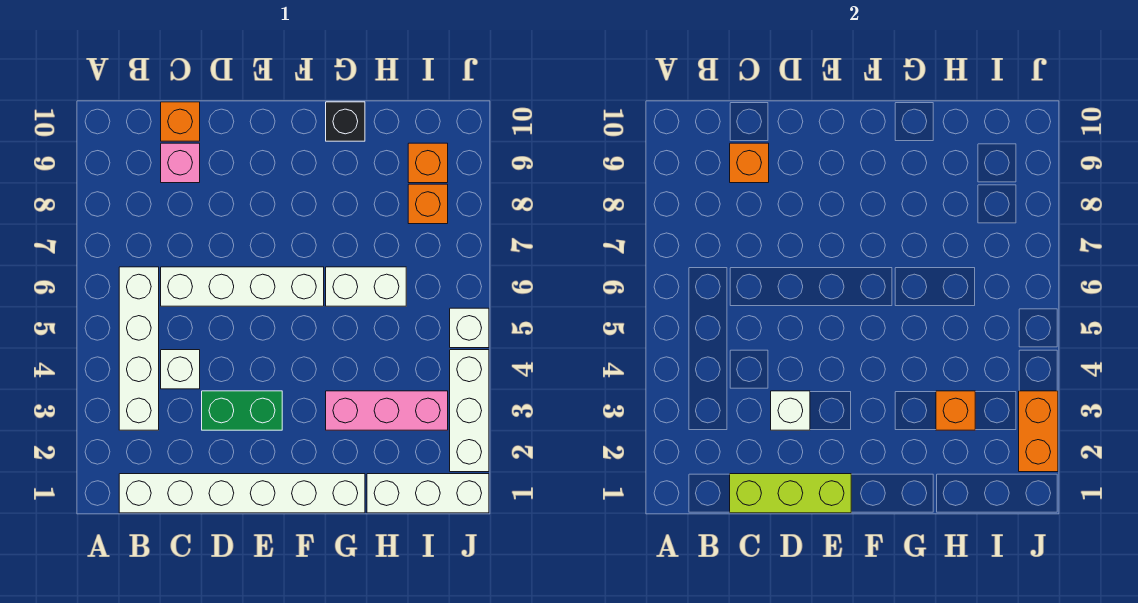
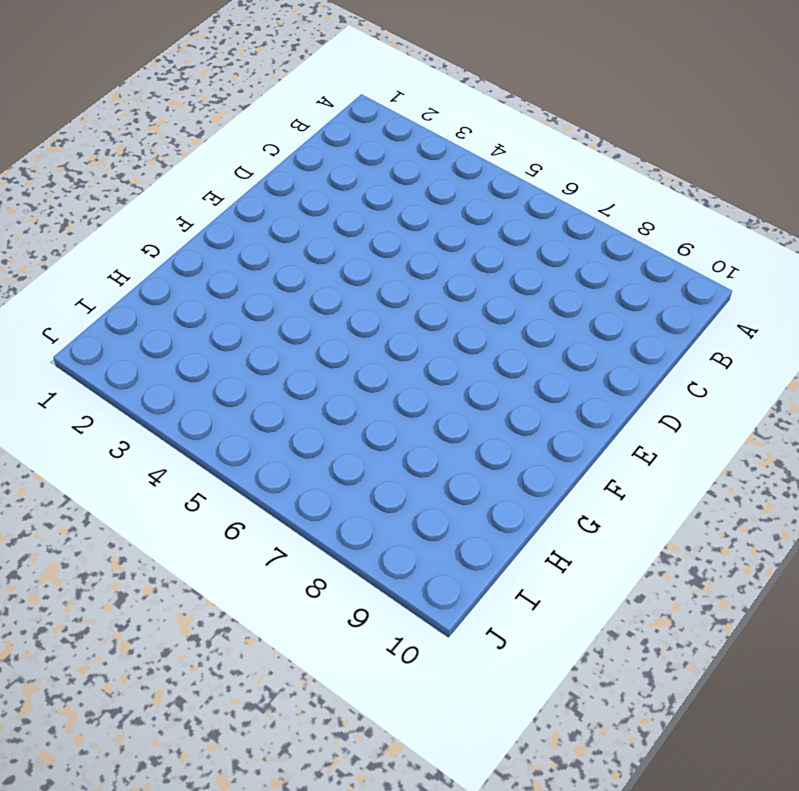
none -> white 1x6 brick [119,474,365,513]
none -> white 1x4 brick [119,267,159,430]
none -> white 1x1 brick [161,350,200,389]

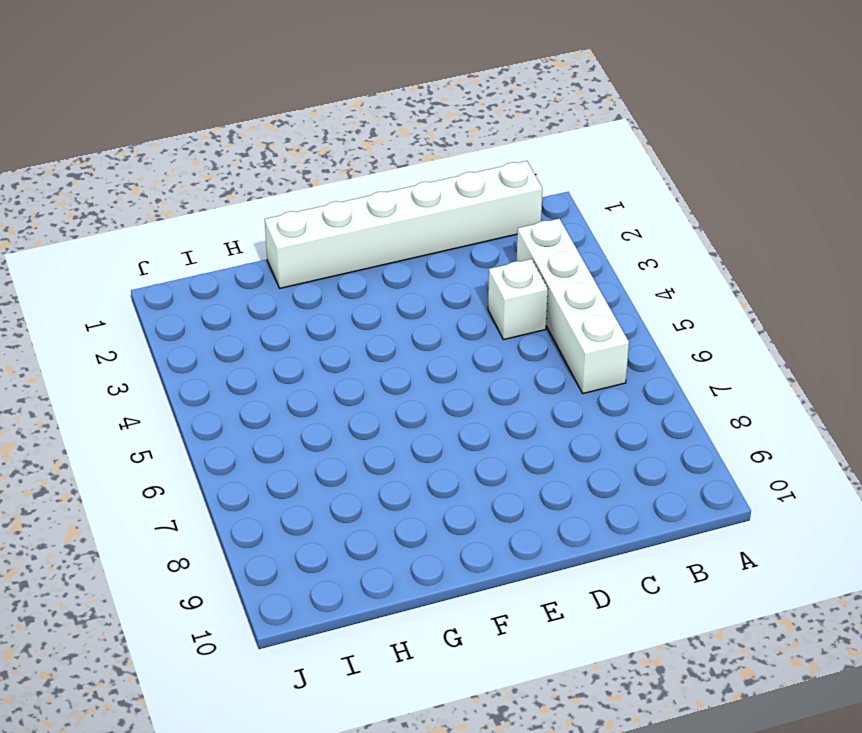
none -> white 1x4 brick [161,267,324,306]
none -> pink 1x1 brick [161,143,200,183]
none -> orange 1x1 brick [161,102,200,141]

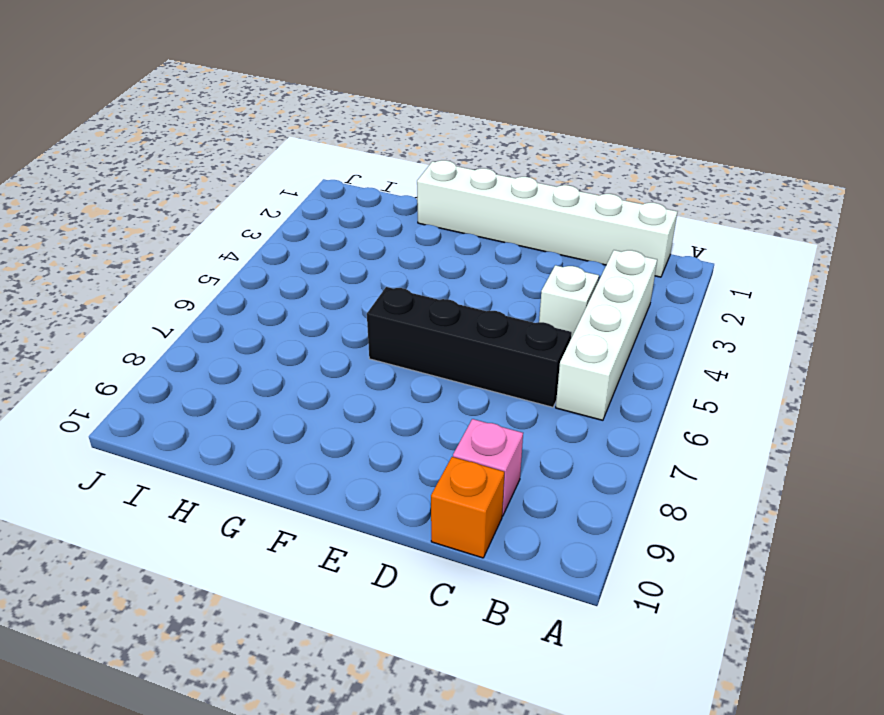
black 1x4 brick [367,287,572,407] -> white 1x4 brick [161,267,324,306]
none -> green 1x2 brick [202,391,282,430]
none -> pink 1x3 brick [326,391,448,430]
none -> white 1x2 brick [326,267,406,306]

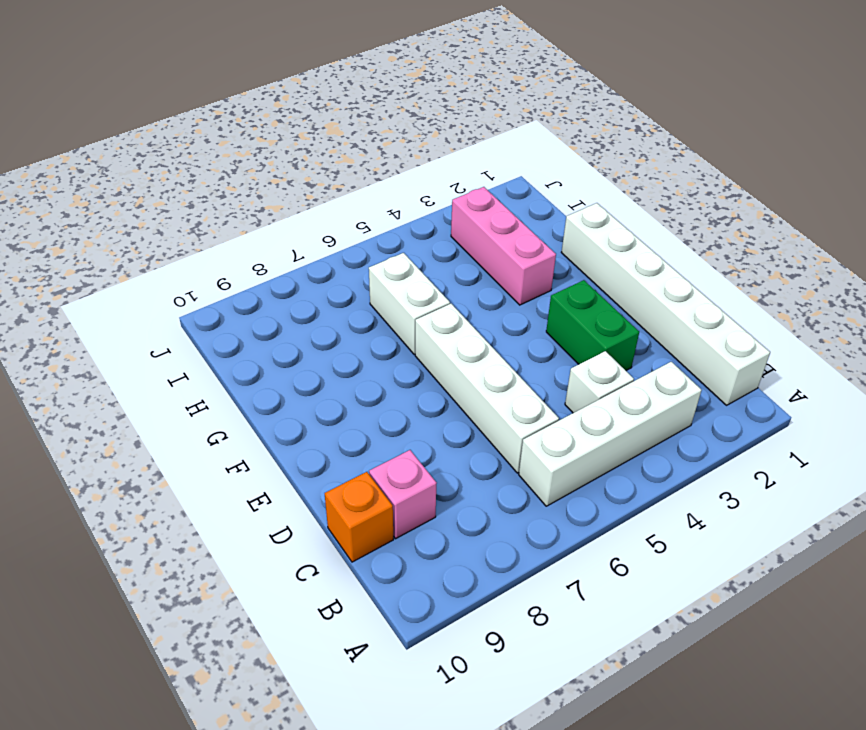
none -> black 1x1 brick [326,102,365,141]
none -> white 1x3 brick [367,474,489,513]
none -> orange 1x1 brick [408,184,448,224]

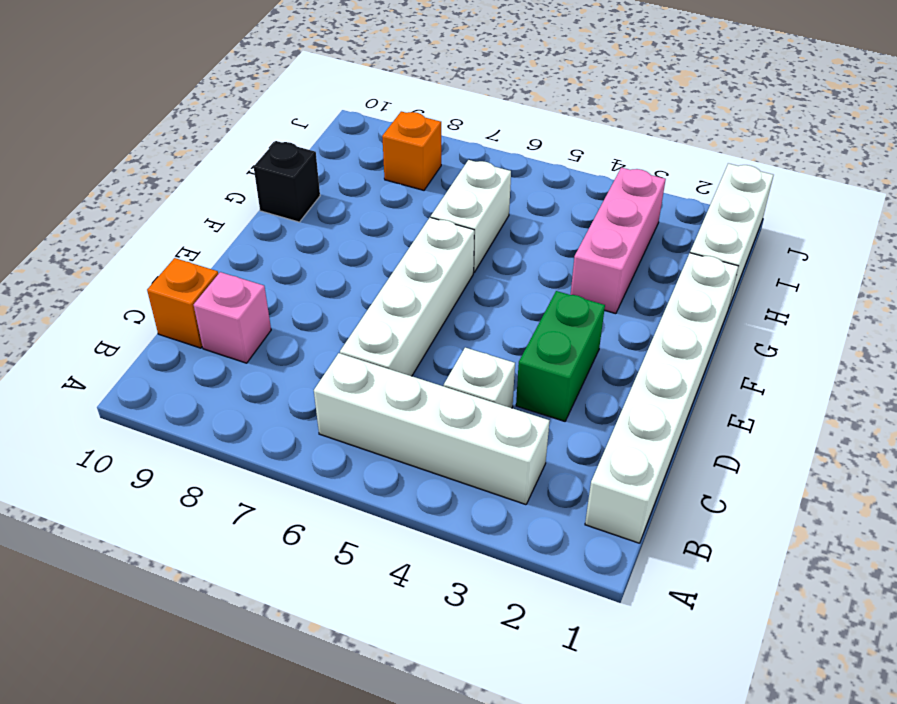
none -> orange 1x1 brick [408,143,448,183]
none -> white 1x3 brick [450,350,489,472]
none -> white 1x1 brick [450,308,489,348]

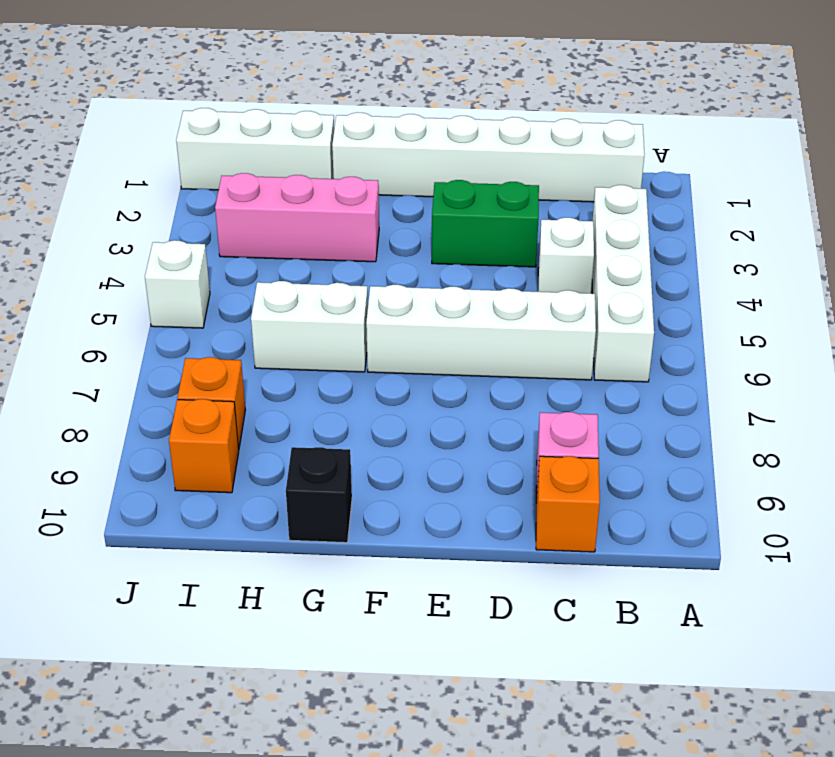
none -> white 1x3 brick [450,350,489,472]
none -> lime 1x3 brick [730,474,851,513]
none -> orange 1x1 brick [730,143,769,183]

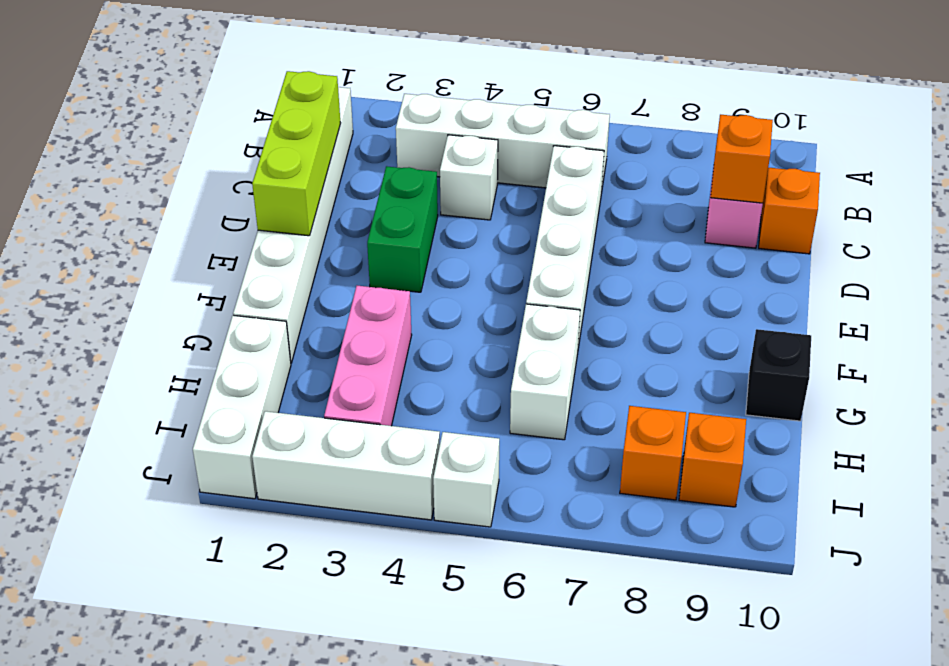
none -> white 1x1 brick [771,391,810,430]
none -> orange 1x1 brick [936,391,975,430]
none -> orange 1x2 brick [1019,391,1058,472]

